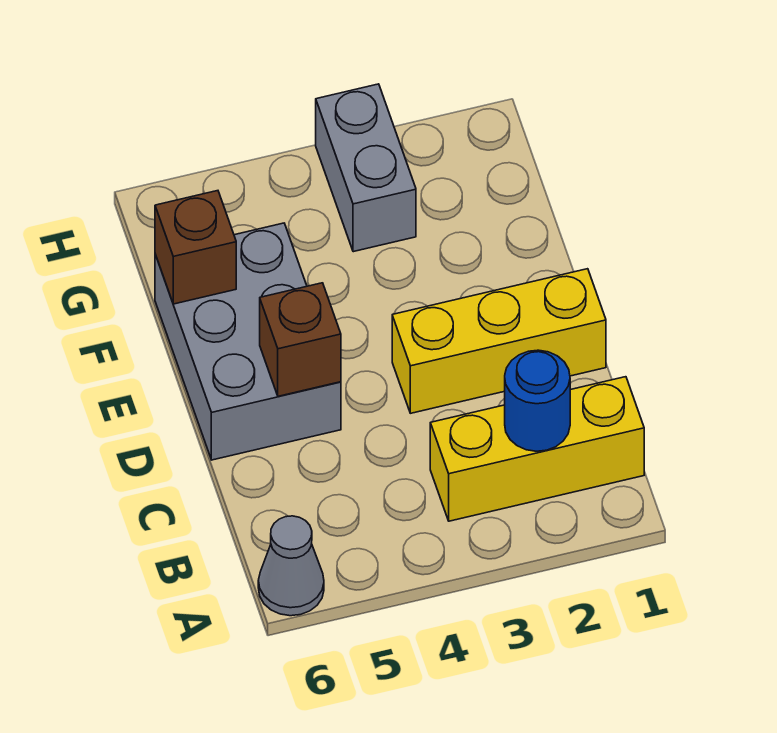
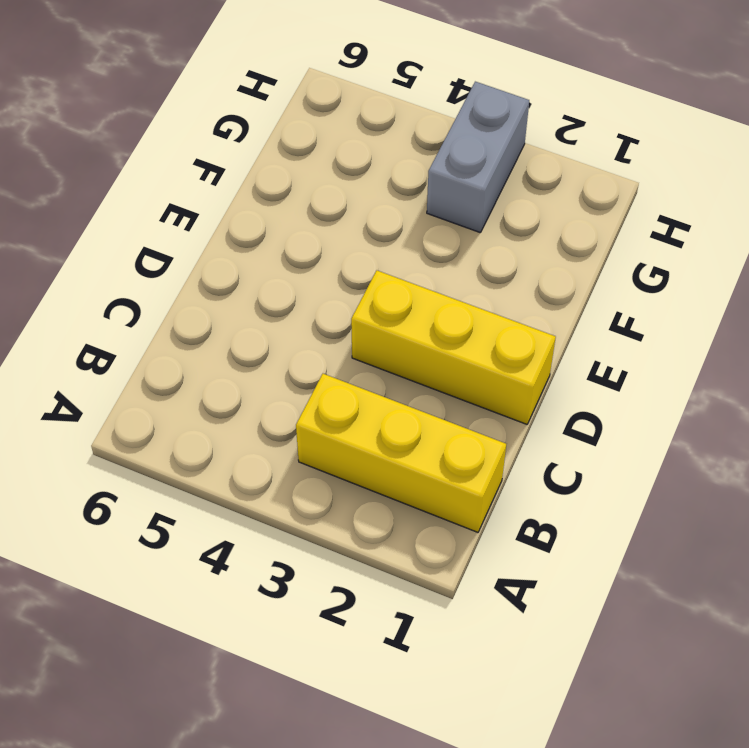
none -> grey 1x1 cone [258,516,324,616]
none -> grey 2x3 brick [155,223,341,460]

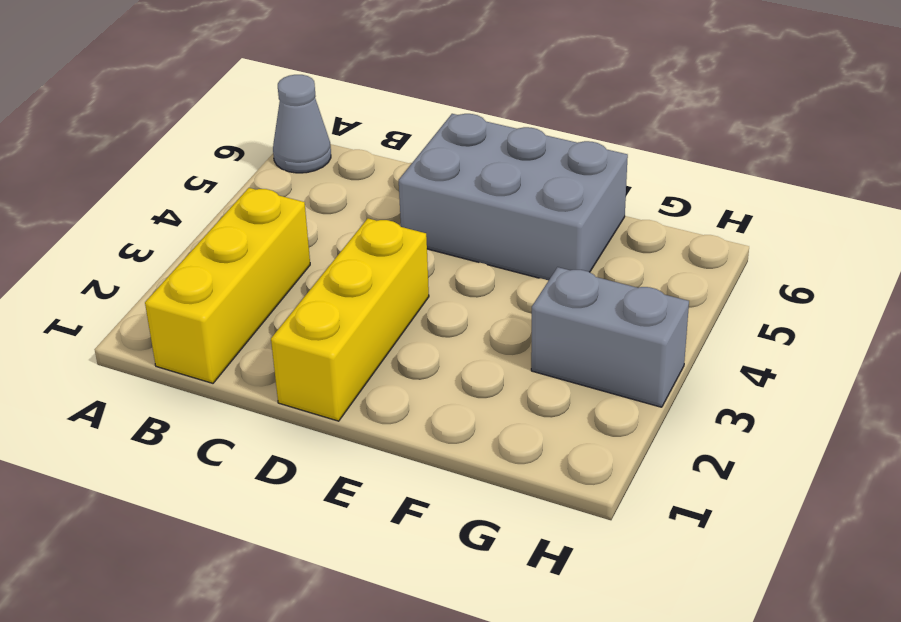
none -> blue 1x1 round brick [505,350,570,451]
none -> brown 1x1 brick [260,283,341,396]

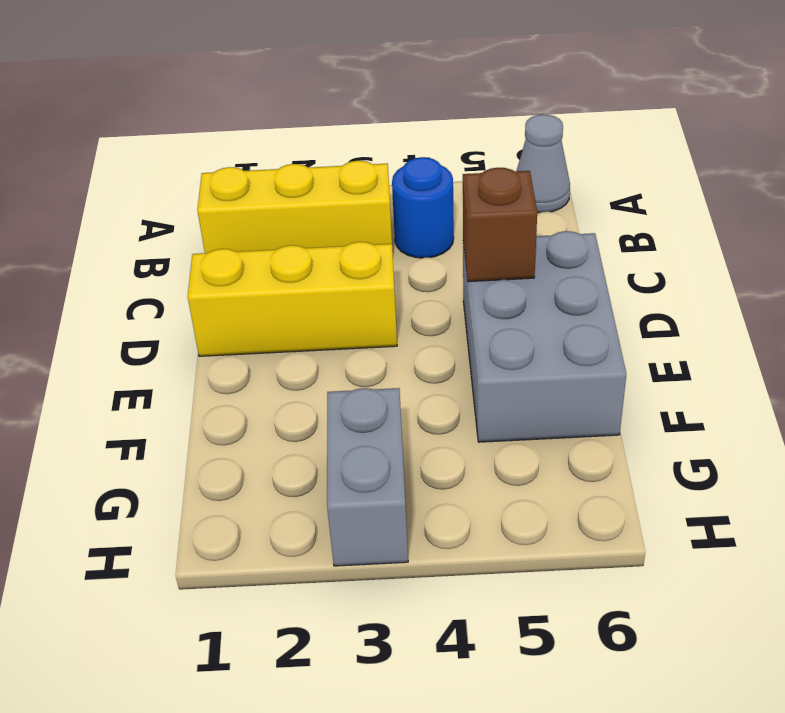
blue 1x1 round brick [392,157,454,258] -> blue 1x1 round brick moved to [505,350,570,451]
none -> brown 1x1 brick [155,191,236,304]

